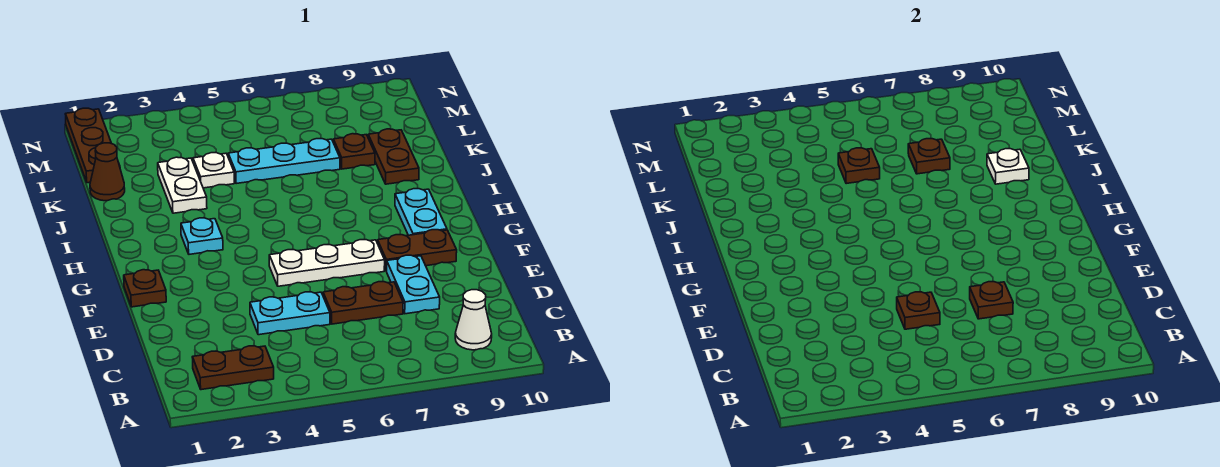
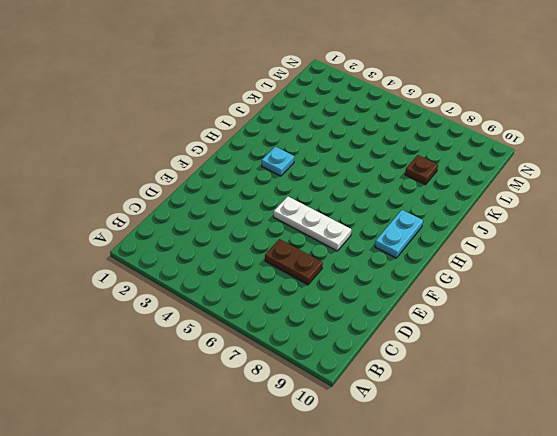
none -> brown 1x2 plate [192,346,274,390]
none -> white 1x1 cone [455,290,492,350]
none -> cyan 1x2 plate [250,292,330,335]

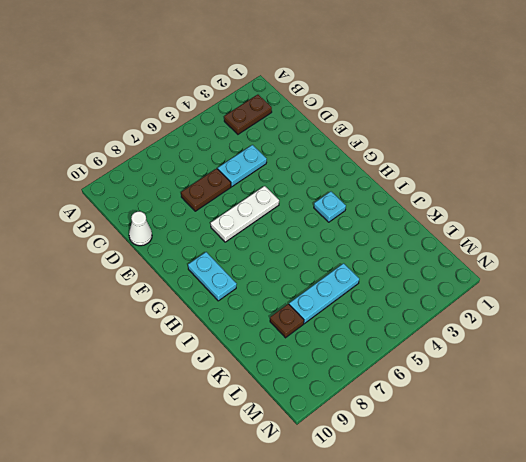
white 1x1 cone [129,212,152,246] -> white 1x1 cone moved to [455,290,492,350]
none -> cyan 1x2 plate [387,255,440,314]
none -> brown 1x1 plate [124,270,166,307]
none -> brown 1x2 plate [378,230,457,271]

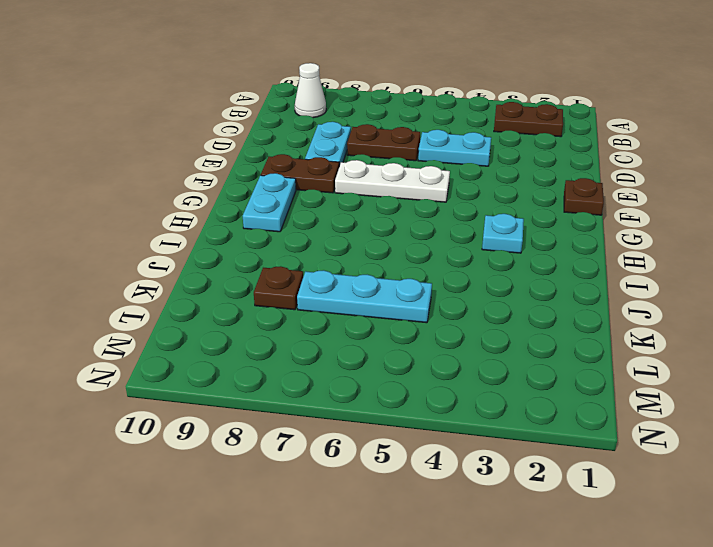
none -> white 1x2 plate [158,157,207,213]
none -> brown 1x2 plate [368,129,419,184]
none -> brown 1x1 cone [90,143,125,201]

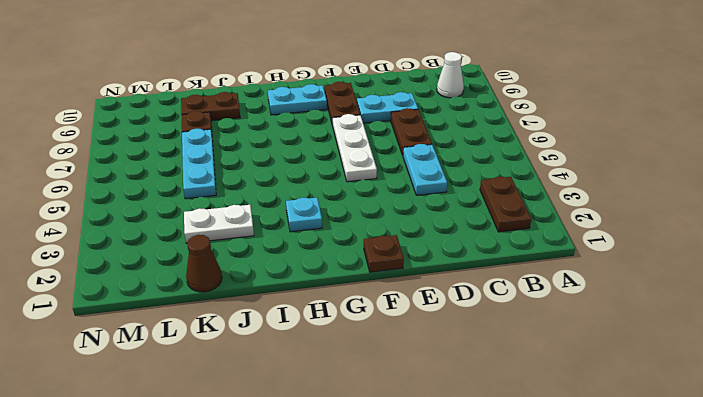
none -> white 1x1 plate [193,153,234,188]
none -> brown 1x3 plate [65,108,120,183]
none -> brown 1x1 plate [897,292,940,329]

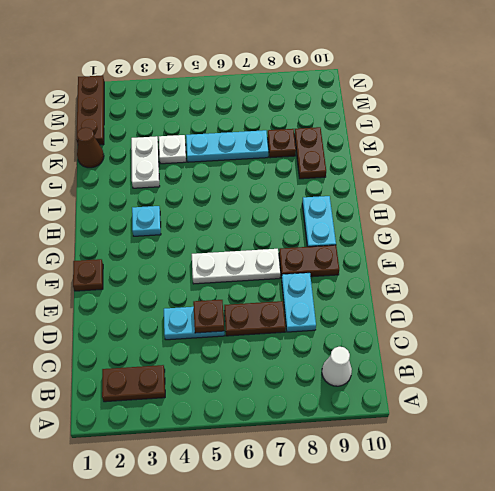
none -> brown 1x1 plate [970,282,1013,319]
none -> white 1x1 plate [987,149,1029,184]
none -> brown 1x1 plate [838,148,880,184]

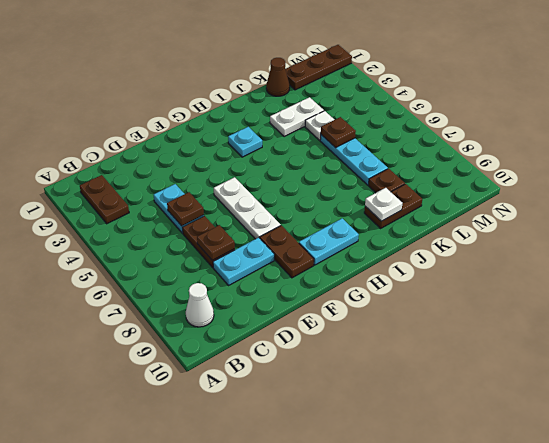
none -> brown 1x1 plate [124,270,166,307]
none -> brown 1x1 plate [908,139,950,174]

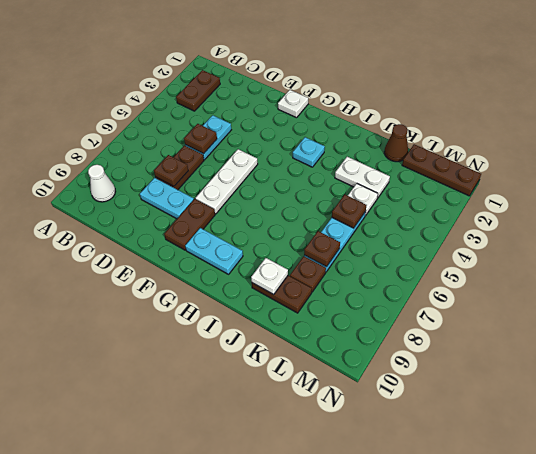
white 1x1 plate [278,90,308,118] -> brown 1x1 plate [124,270,166,307]

